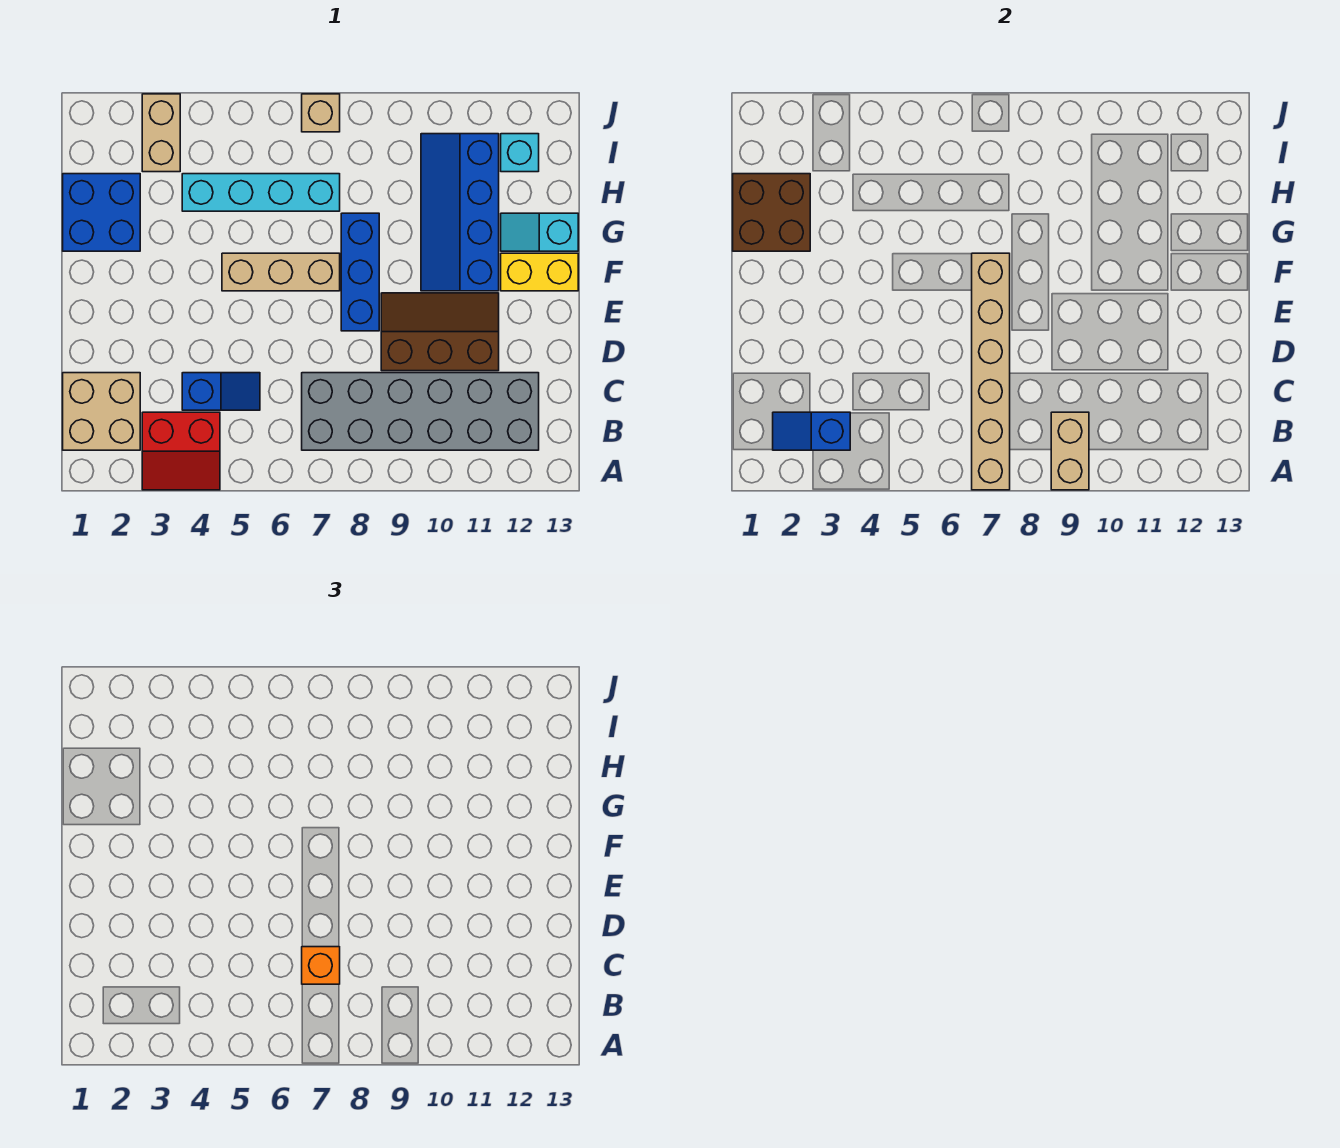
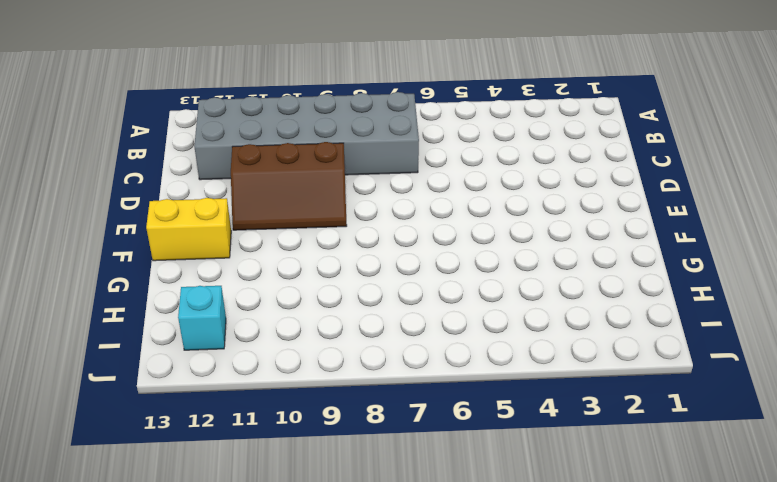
none -> red 2x2 slope [142,412,220,490]
none -> tan 2x2 brick [63,373,140,450]
none -> blue 1x2 slope [182,373,260,410]

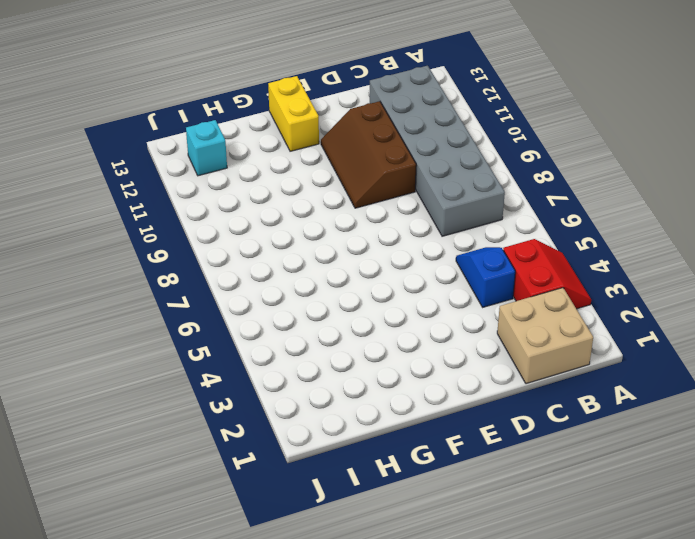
none -> blue 1x3 brick [341,213,379,331]
none -> tan 1x3 brick [222,253,340,291]
none -> blue 2x4 slope [421,134,499,291]

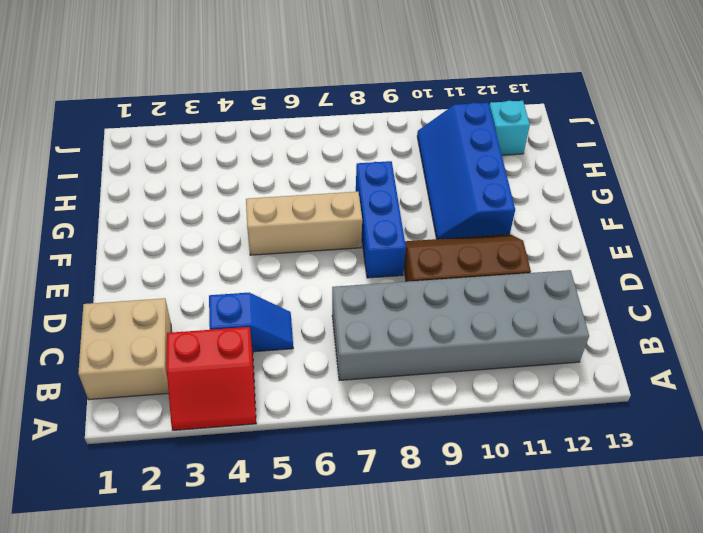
none -> yellow 1x2 brick [501,253,578,291]
none -> blue 2x2 brick [63,174,140,251]
none -> cyan 1x2 slope [501,213,578,251]

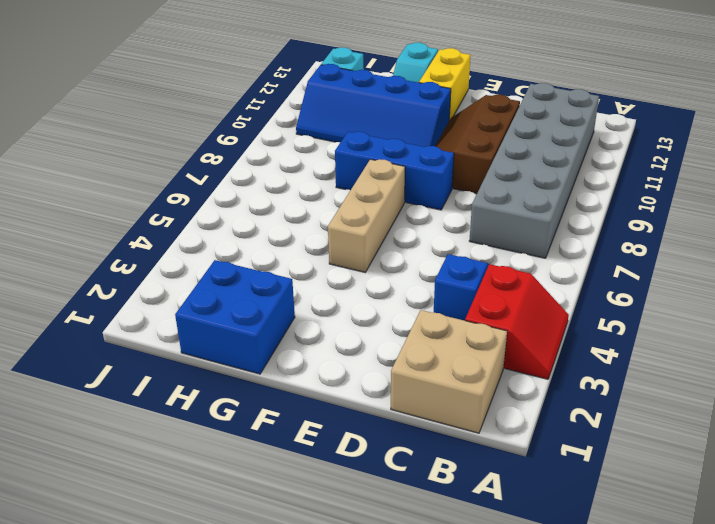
none -> cyan 1x4 brick [182,174,340,211]
none -> tan 1x2 brick [142,94,180,172]
none -> tan 1x1 brick [302,94,340,132]

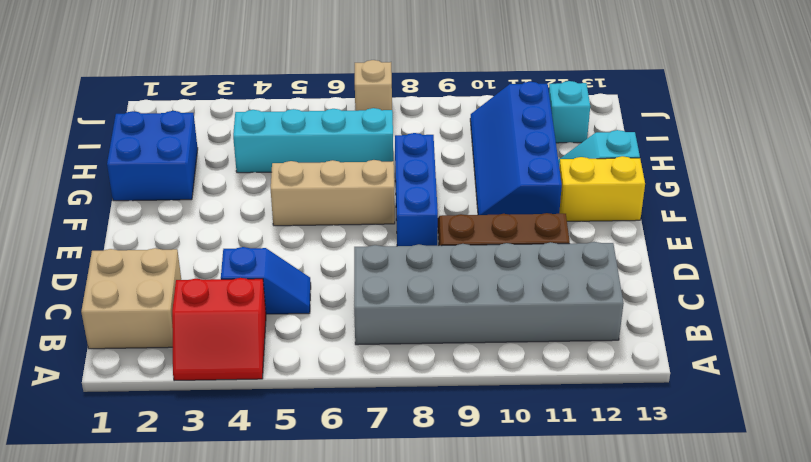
none -> tan 1x2 brick [142,94,180,172]
none -> tan 1x6 brick [972,253,1010,490]
none -> tan 1x2 brick [1051,412,1089,490]

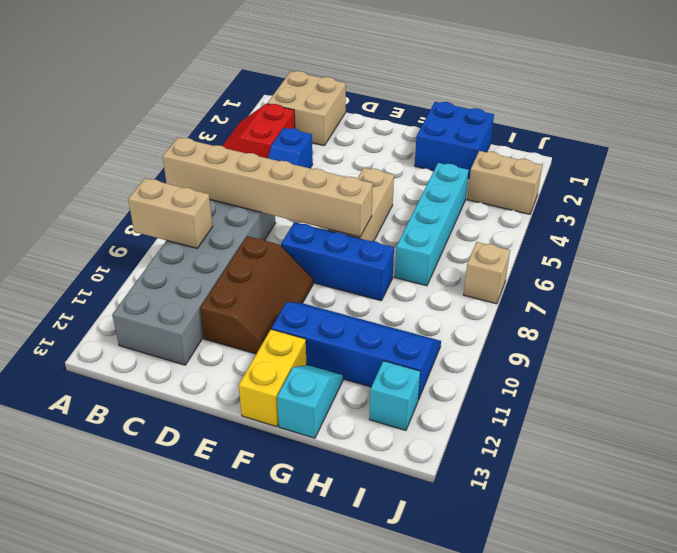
none -> blue 1x2 slope [773,412,850,450]
none -> brown 2x2 brick [733,174,810,251]
none -> orange 1x1 brick [302,947,340,984]

